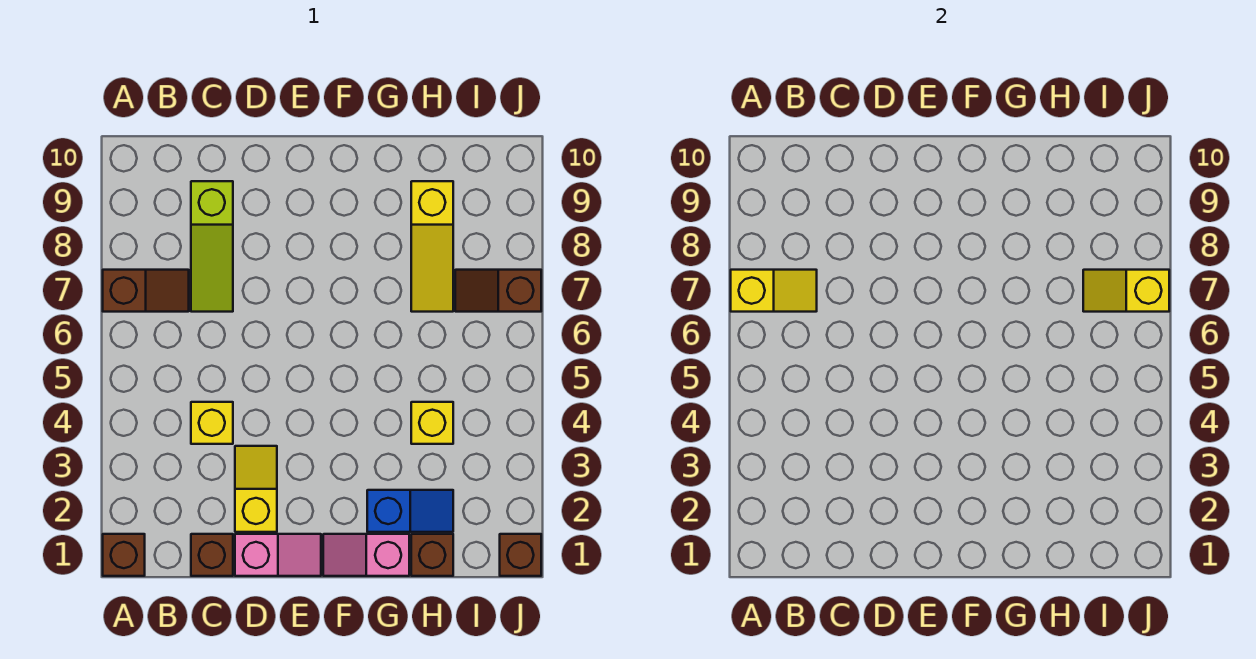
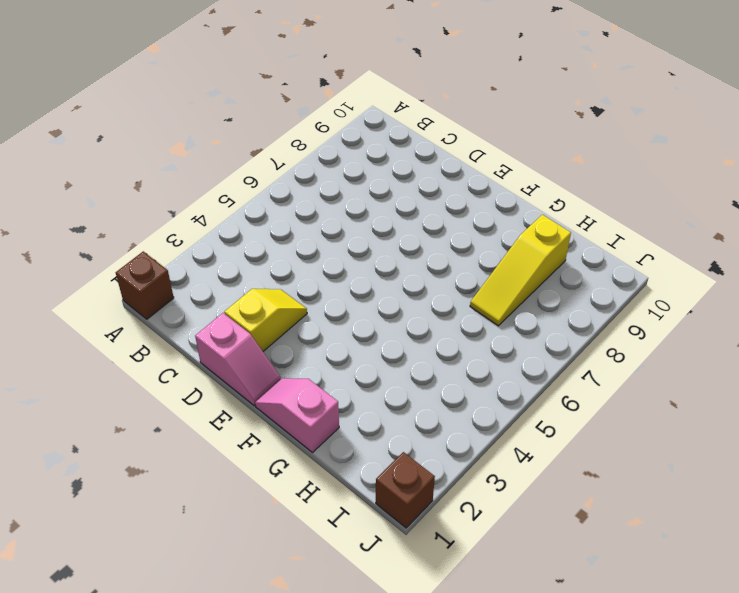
none -> brown 1x2 slope [103,270,189,312]
none -> brown 1x1 brick [191,534,233,576]
none -> yellow 1x1 brick [191,402,233,444]

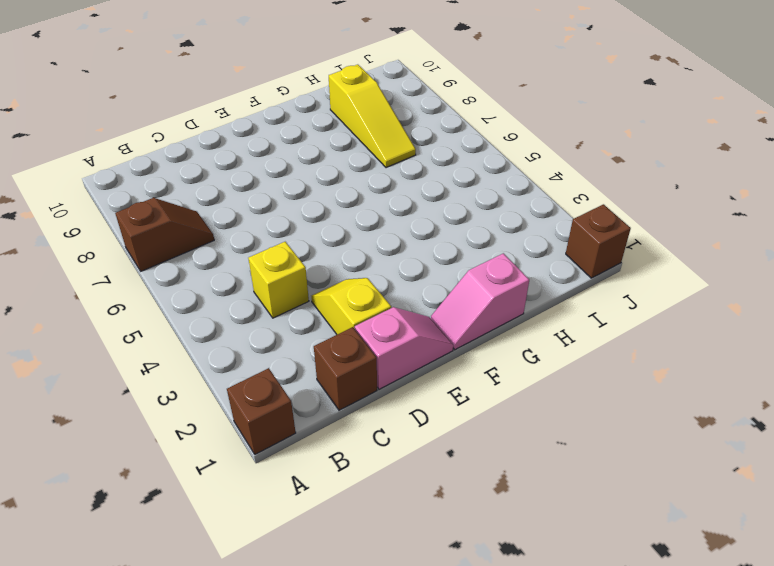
none -> lime 1x3 slope [191,181,233,312]
none -> blue 1x2 slope [367,490,453,532]
none -> brown 1x1 brick [411,534,453,576]

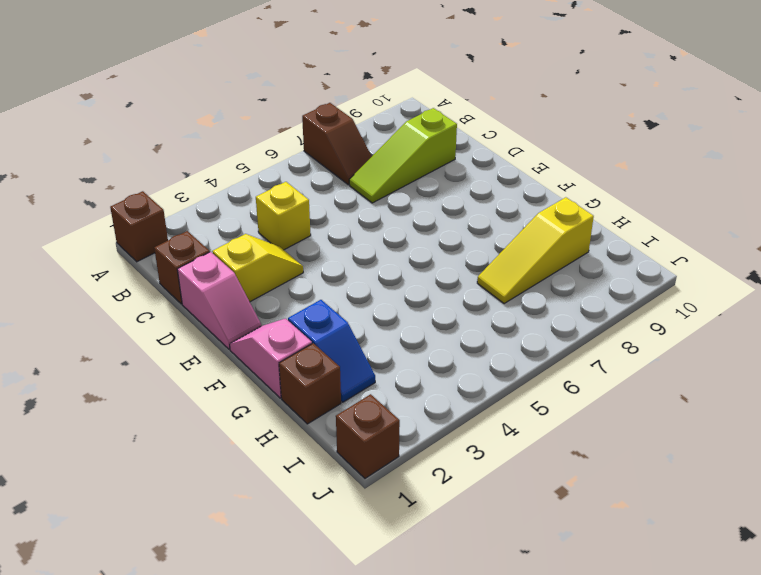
none -> yellow 1x1 brick [411,402,453,444]
none -> brown 1x2 slope [455,270,541,312]
none -> yellow 1x2 slope [731,270,817,312]

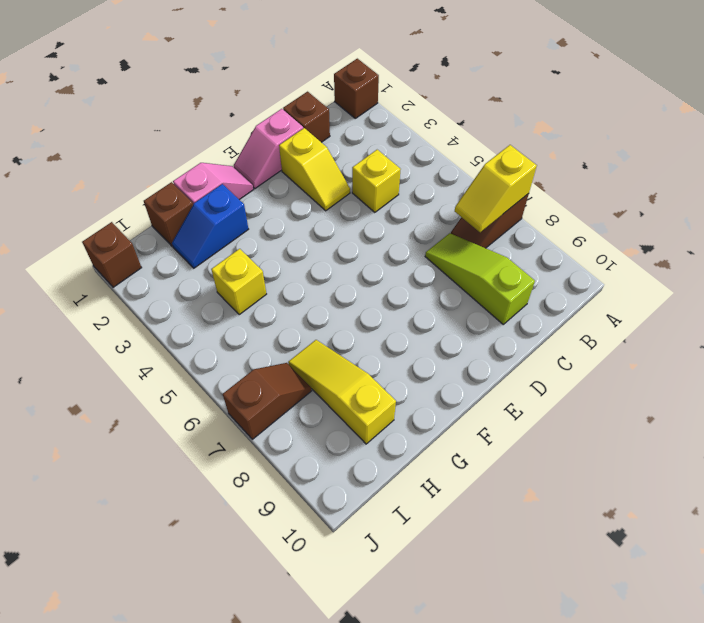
none -> yellow 1x2 slope [1083,270,1169,312]

